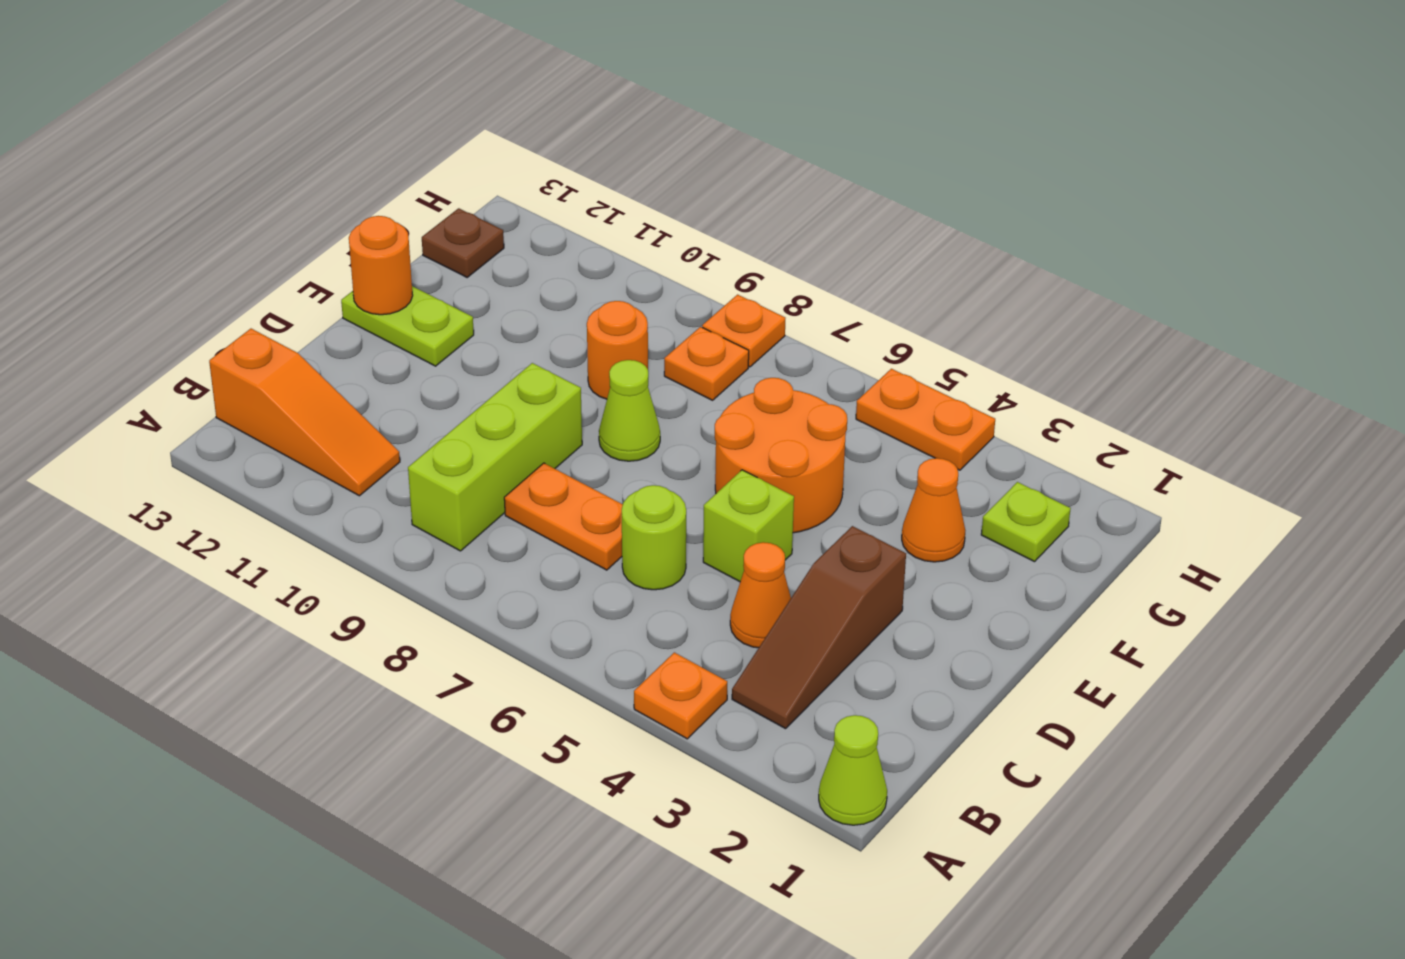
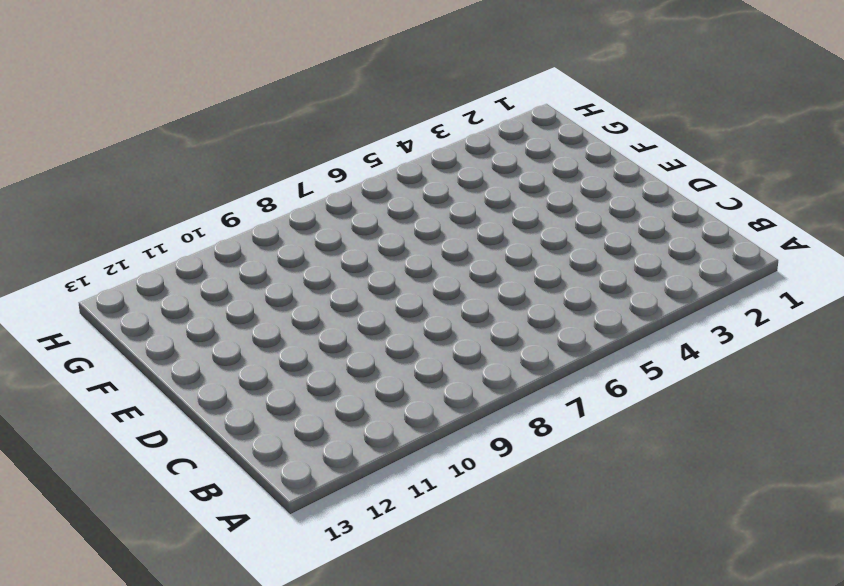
none -> lime 1x1 cone [819,715,887,825]
none -> orange 1x1 plate [634,652,727,739]
none -> brown 1x3 slope [732,526,906,729]

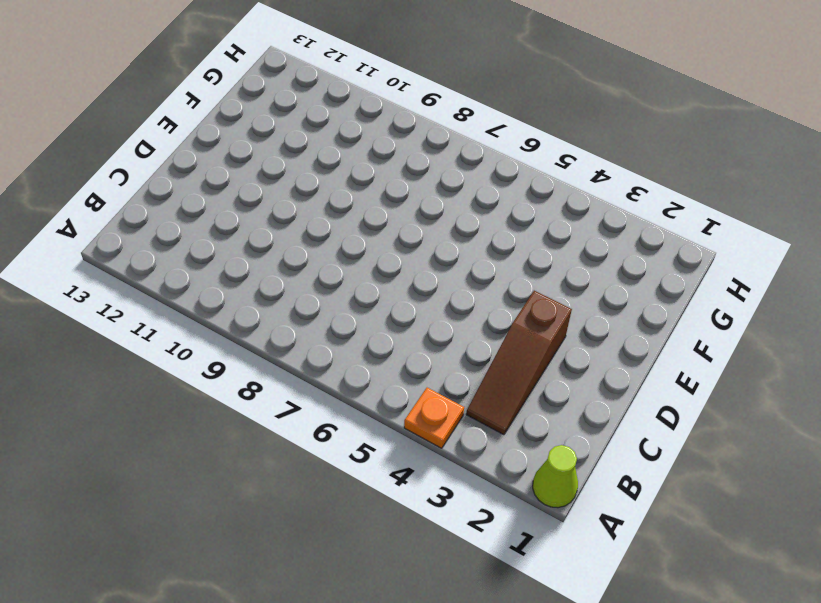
none -> lime 1x3 brick [408,363,582,551]
none -> orange 1x3 slope [209,329,400,496]
none -> orange 1x1 cone [730,542,791,648]

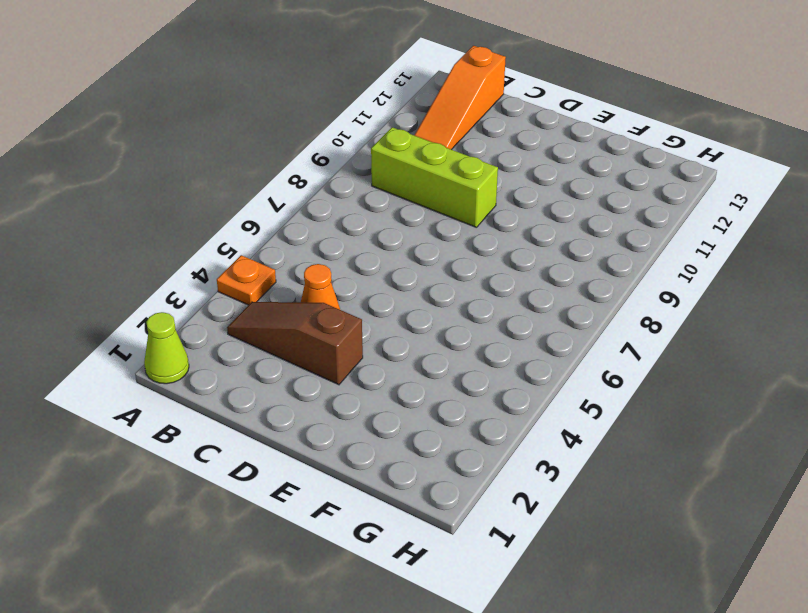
none -> lime 1x1 round brick [622,485,686,590]
none -> orange 1x2 plate [504,463,623,570]
none -> lime 1x1 brick [703,470,794,582]

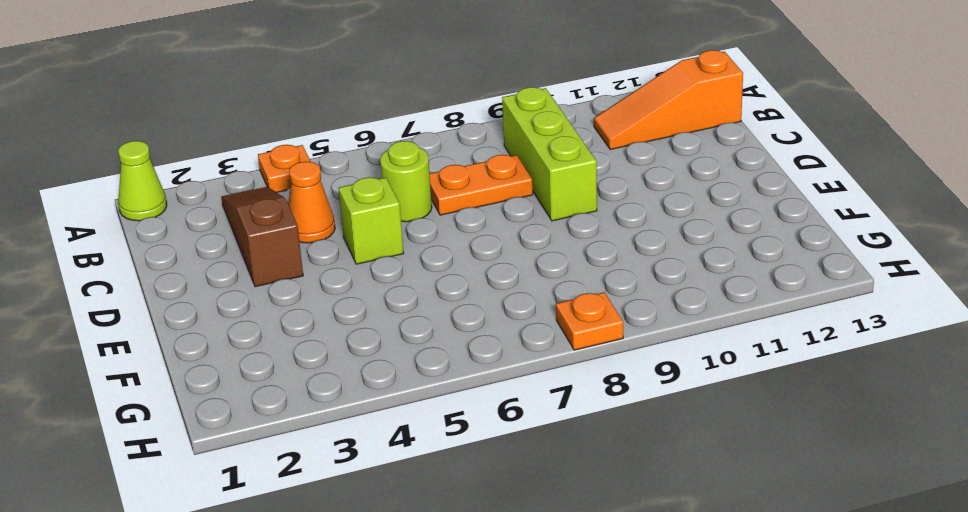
none -> orange 2x2 round brick [715,378,847,533]
none -> lime 1x1 cone [599,360,660,461]
none -> lime 1x2 plate [341,286,474,366]

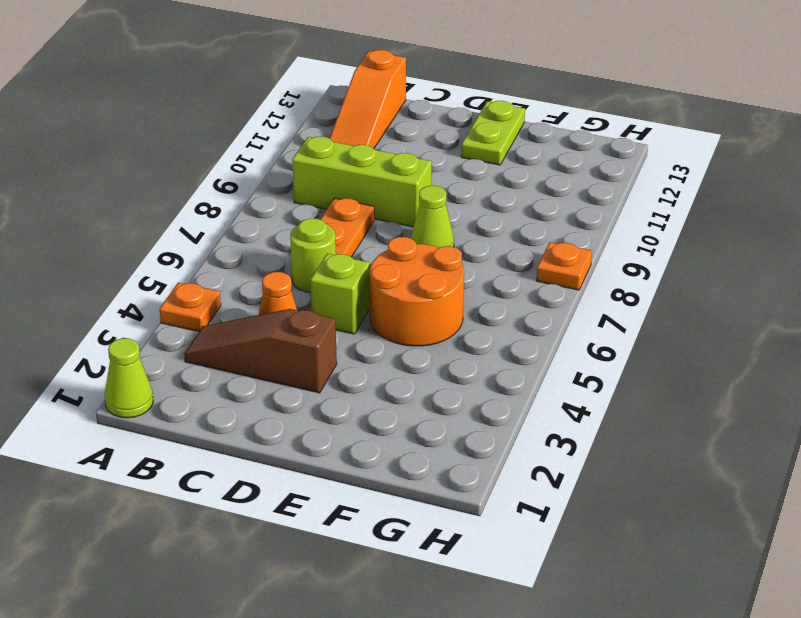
none -> orange 1x1 cone [902,458,965,562]
none -> orange 1x1 round brick [587,301,648,399]
none -> lime 1x1 plate [981,482,1071,562]

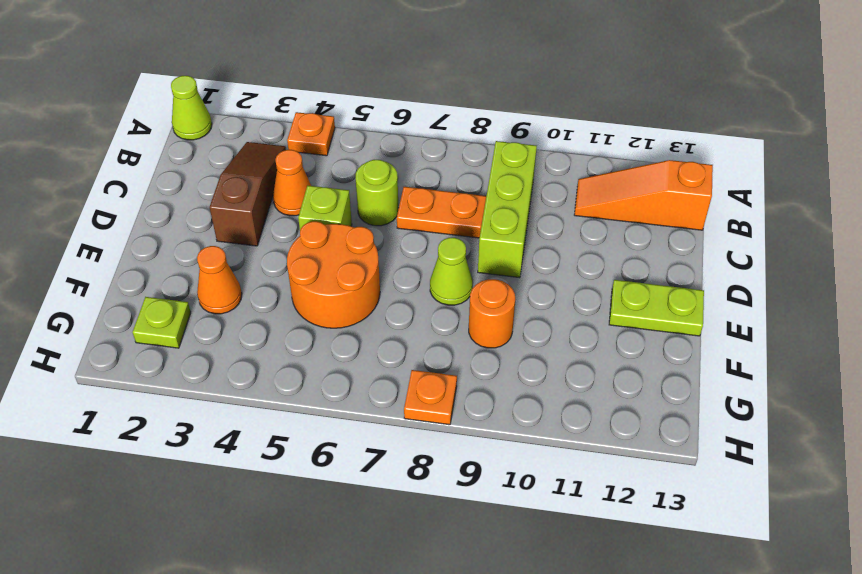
none -> orange 1x1 plate [664,327,749,400]
none -> brown 1x1 plate [422,208,504,277]
none -> orange 1x2 plate [856,369,995,470]

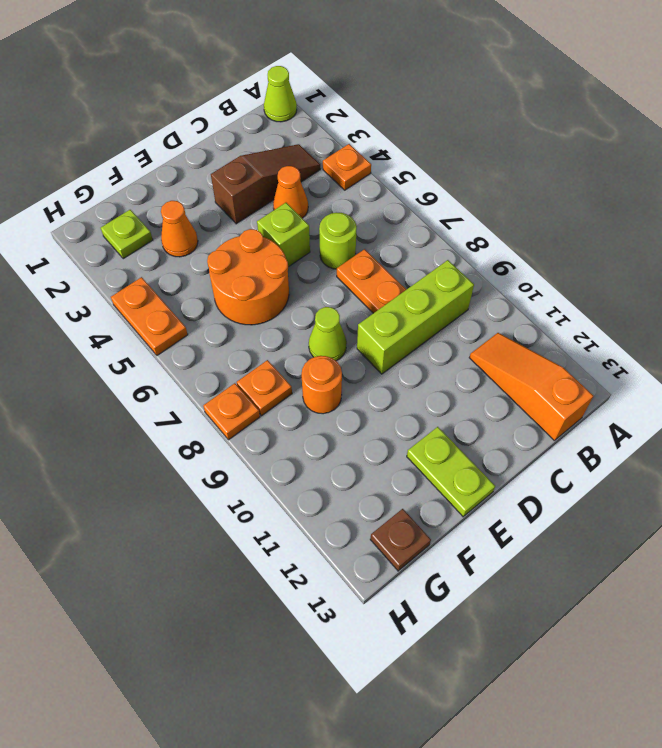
none -> orange 1x1 round brick [349,216,413,315]

